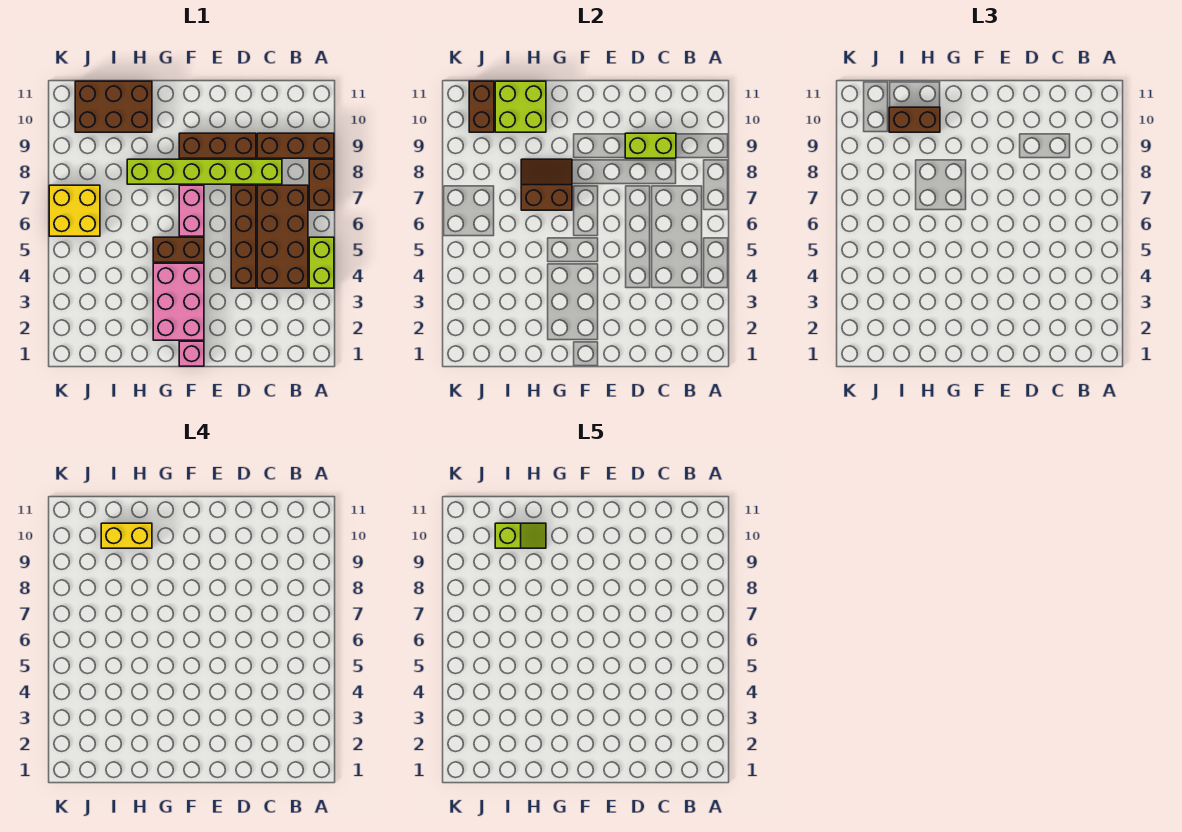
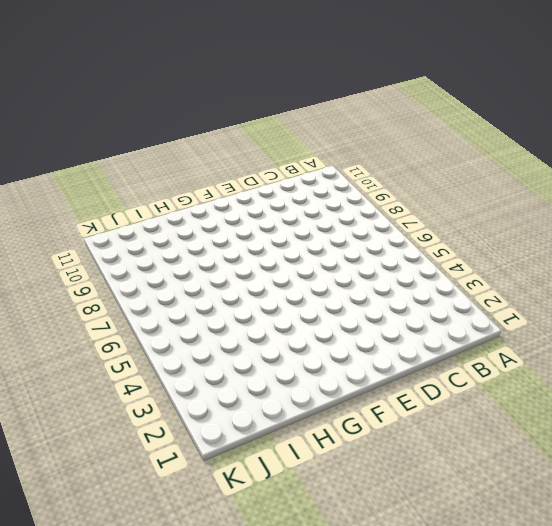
none -> lime 1x2 brick [309,237,334,288]
none -> brown 1x2 brick [309,159,334,210]
none -> brown 1x3 brick [257,133,334,158]

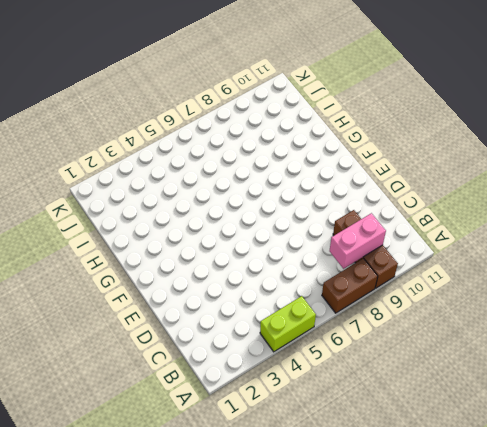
pink 1x2 brick [330,213,386,269] -> pink 1x2 brick moved to [179,185,204,236]
none -> brown 2x4 brick [257,185,308,288]
none -> lime 1x6 brick [127,159,282,184]
none -> brown 1x4 brick [231,185,256,288]

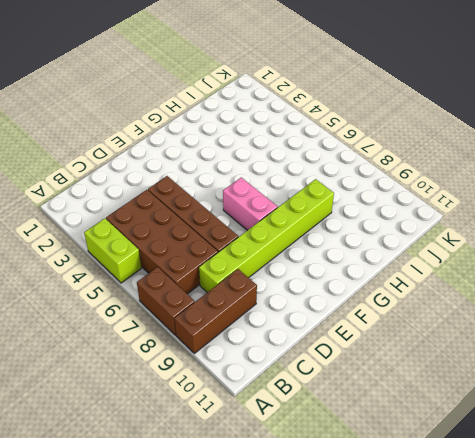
none -> brown 1x3 brick [179,133,256,158]
none -> pink 1x1 brick [179,341,204,366]
none -> pink 2x3 brick [153,263,204,340]

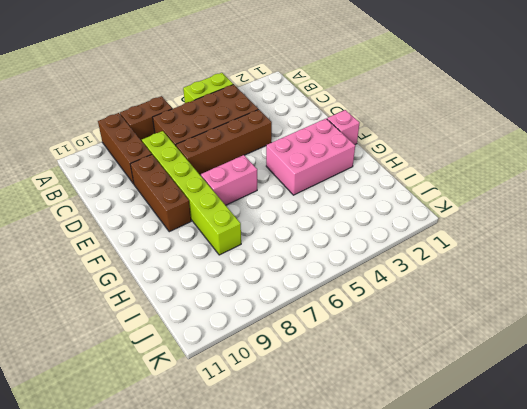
none -> brown 1x2 brick [153,237,204,262]
none -> brown 2x3 brick [75,81,152,132]
none -> yellow 2x2 brick [49,185,100,236]

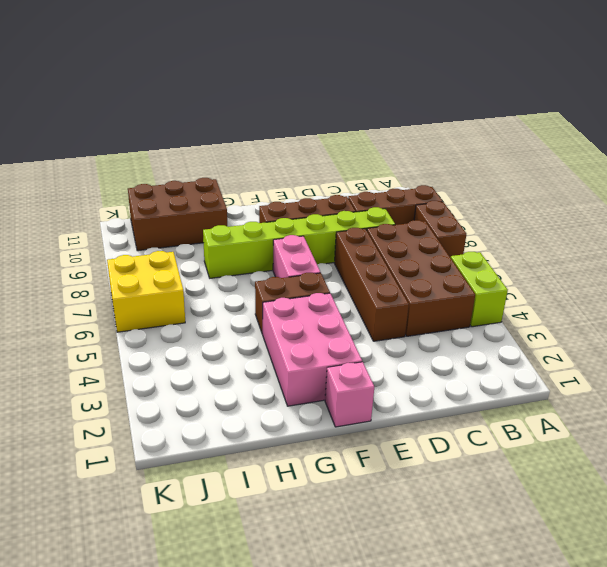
none -> lime 1x2 brick [625,133,676,158]
none -> brown 2x2 slope [521,159,572,210]
none -> lime 2x2 brick [495,81,546,132]

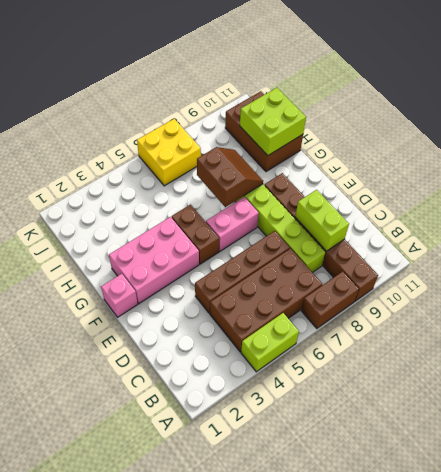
none -> brown 1x2 brick [469,81,494,132]
none -> brown 1x2 brick [889,107,940,132]
none -> yellow 1x2 brick [101,523,152,548]

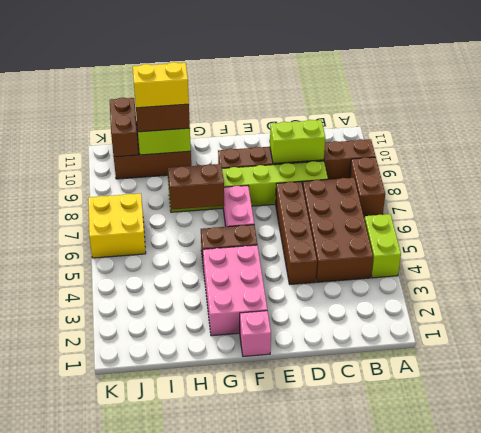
none -> lime 1x2 slope [495,523,546,548]

